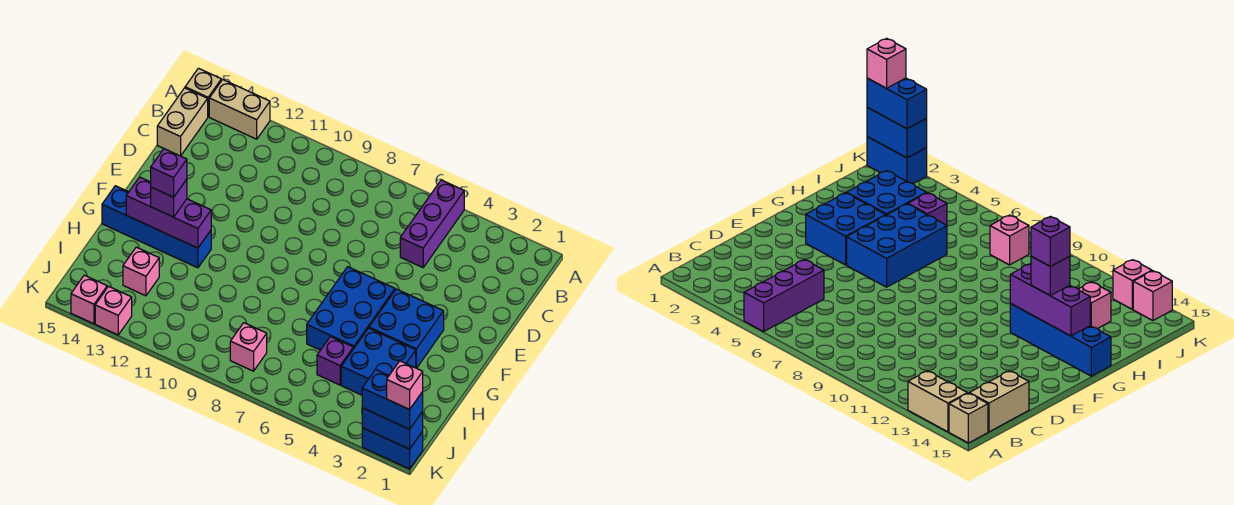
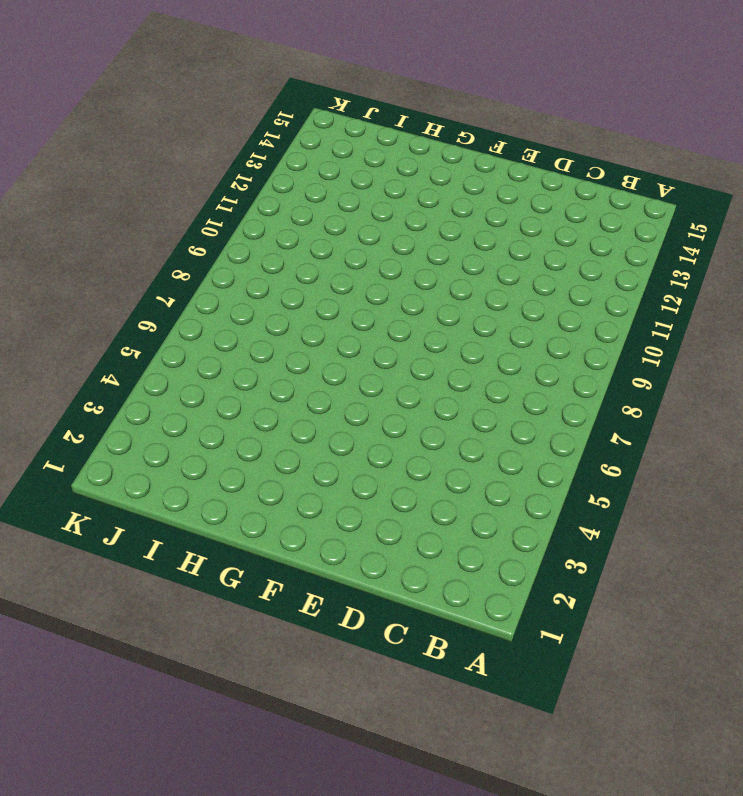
none -> purple 1x3 brick [400,180,464,268]
none -> tan 1x2 brick [209,80,270,139]
none -> tan 1x1 brick [185,68,221,117]

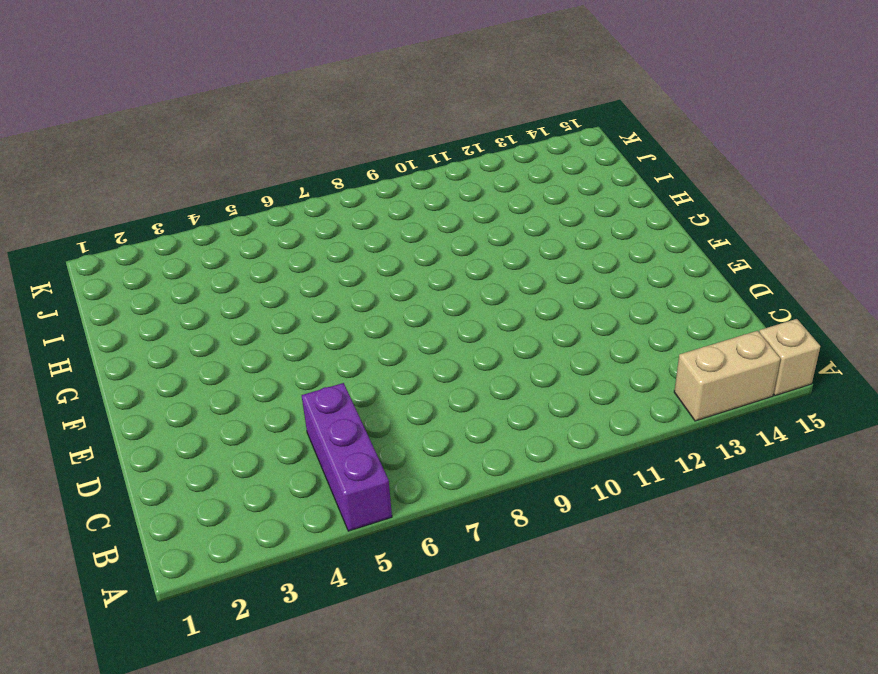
none -> tan 1x2 brick [157,88,208,156]
none -> blue 2x2 brick [369,289,444,368]
none -> blue 2x3 brick [307,267,395,350]

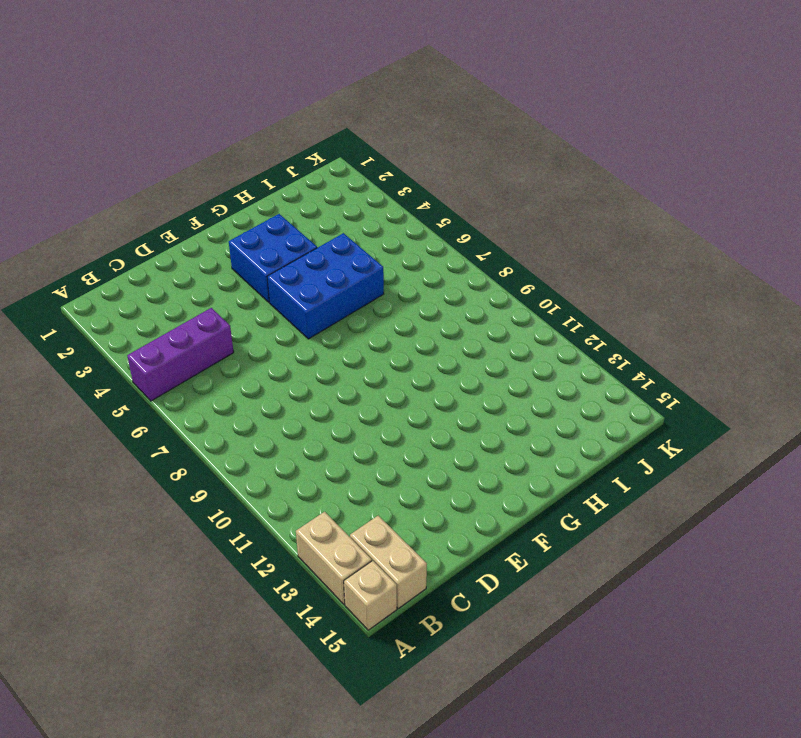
tan 1x2 brick [350,516,427,608] -> tan 1x2 brick turned to [157,88,208,156]
none -> blue 1x4 brick [102,186,211,268]
none -> blue 2x2 brick [341,328,416,395]
none -> purple 1x1 brick [317,337,353,385]

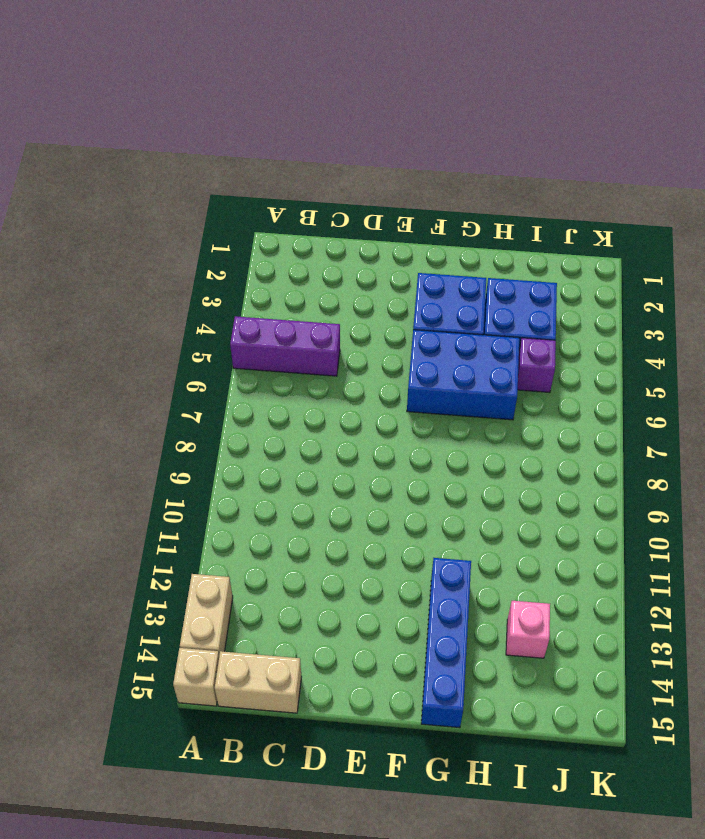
none -> pink 1x1 brick [230,323,267,371]
none -> blue 1x2 brick [362,428,423,469]
none -> pink 1x1 brick [95,286,132,335]

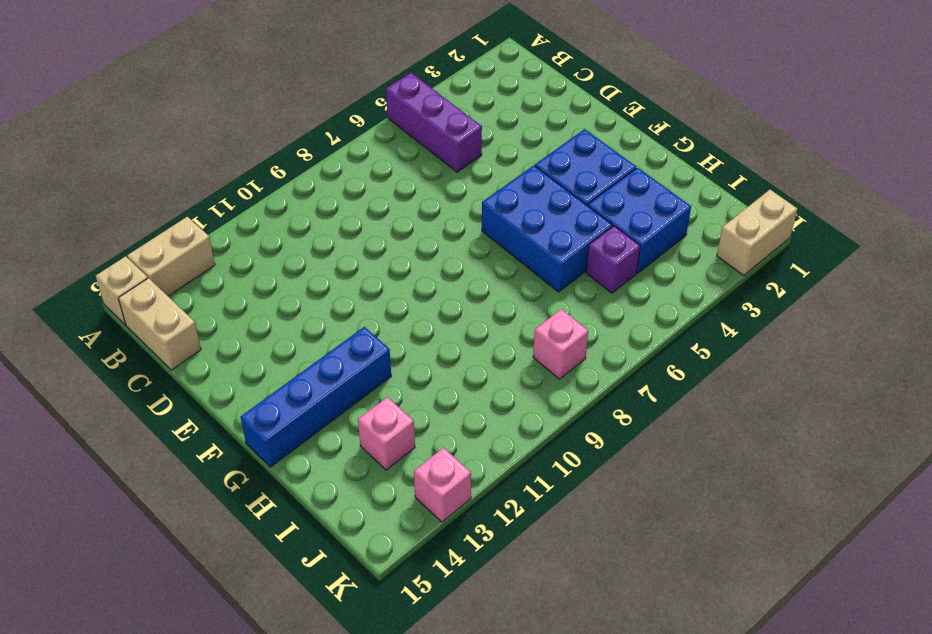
tan 1x2 brick [717,190,797,275] -> blue 1x2 brick [362,428,423,469]
none -> pink 1x1 brick [71,275,107,324]
none -> purple 1x3 brick [126,177,211,248]
none -> blue 1x2 brick [362,408,423,449]

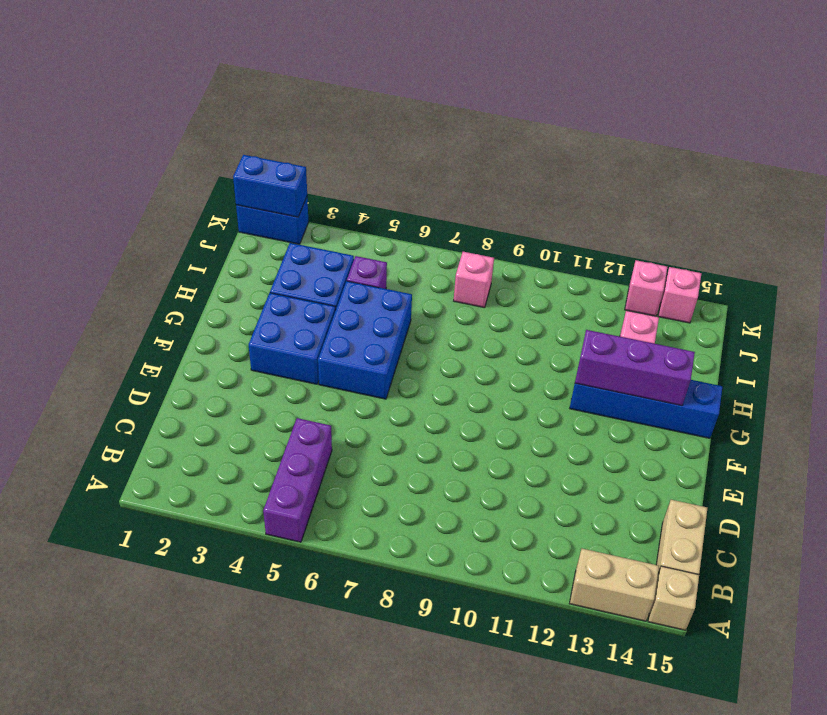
none -> purple 1x1 brick [151,179,187,217]
none -> blue 1x2 brick [362,369,423,429]
none -> purple 1x1 brick [151,149,187,197]

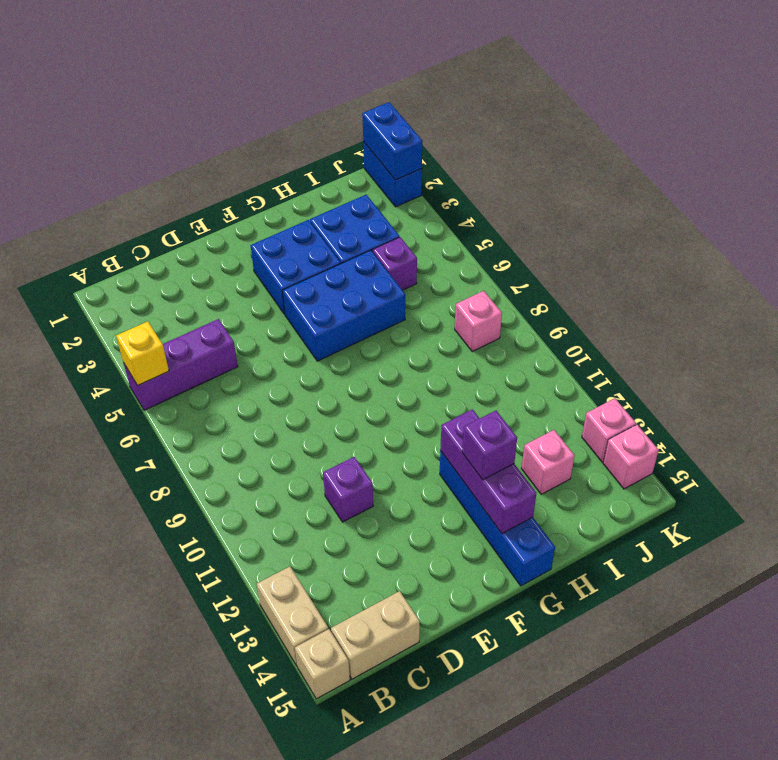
yellow 1x1 brick [116,321,169,385] -> none
purple 1x1 brick [323,457,373,522] -> purple 1x1 brick moved to [151,149,187,197]
none -> blue 1x2 brick [362,369,423,429]
none -> pink 1x1 brick [387,361,423,410]

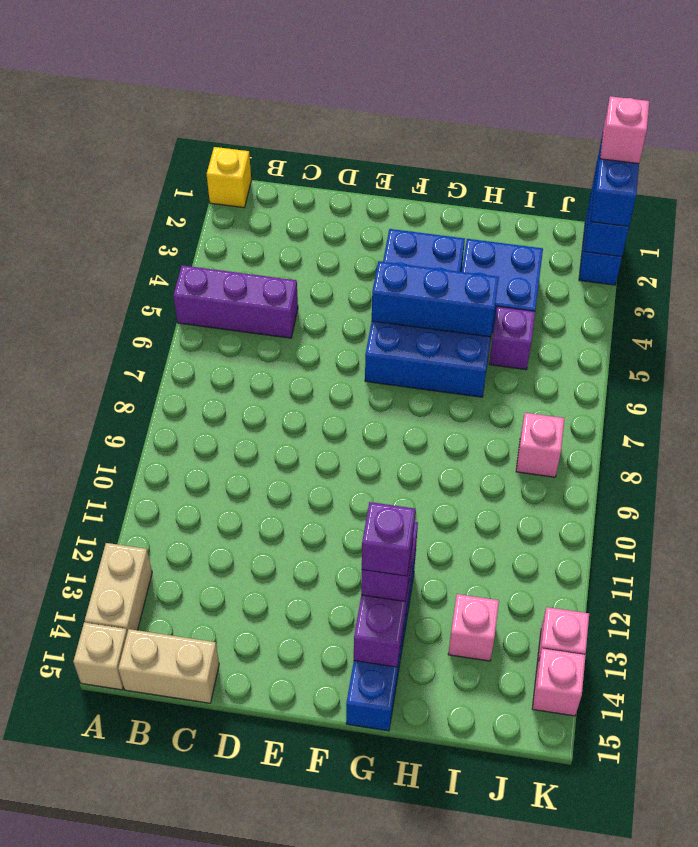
yellow 1x1 brick [207,147,251,208] -> none
blue 1x3 brick [372,261,499,337] -> none

